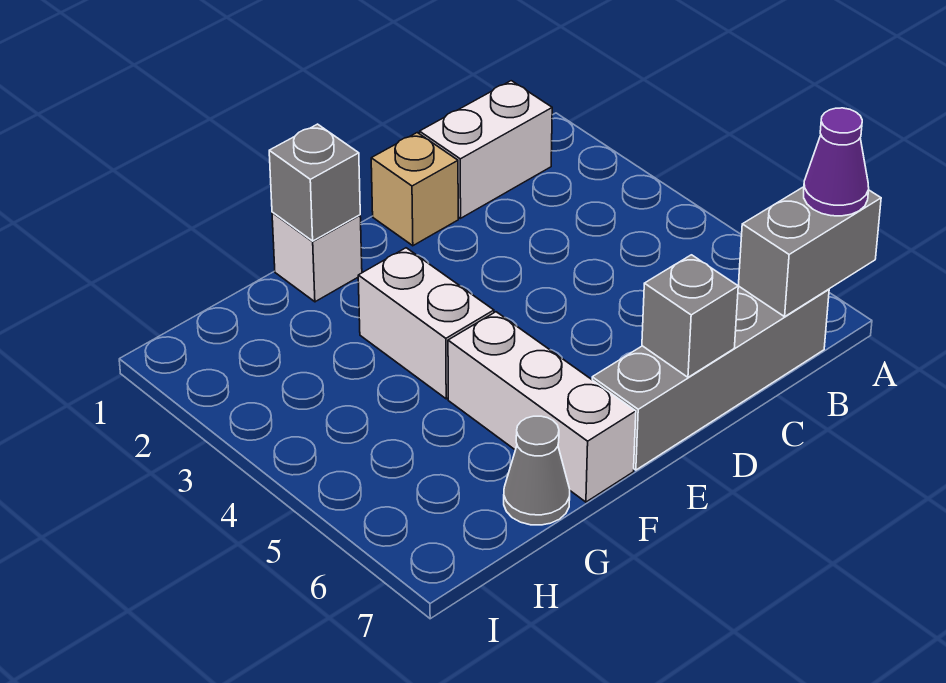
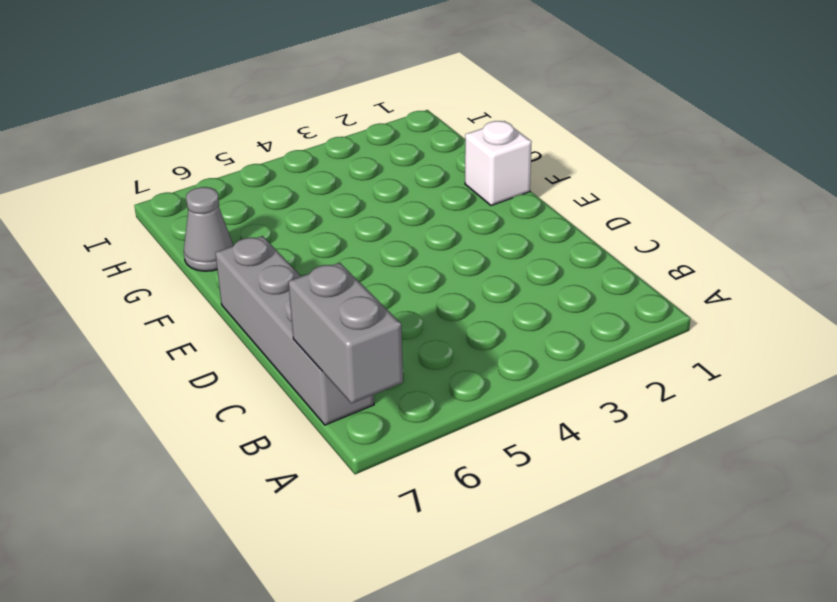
none -> white 1x2 brick [420,81,552,218]
none -> tan 1x1 brick [371,133,458,246]

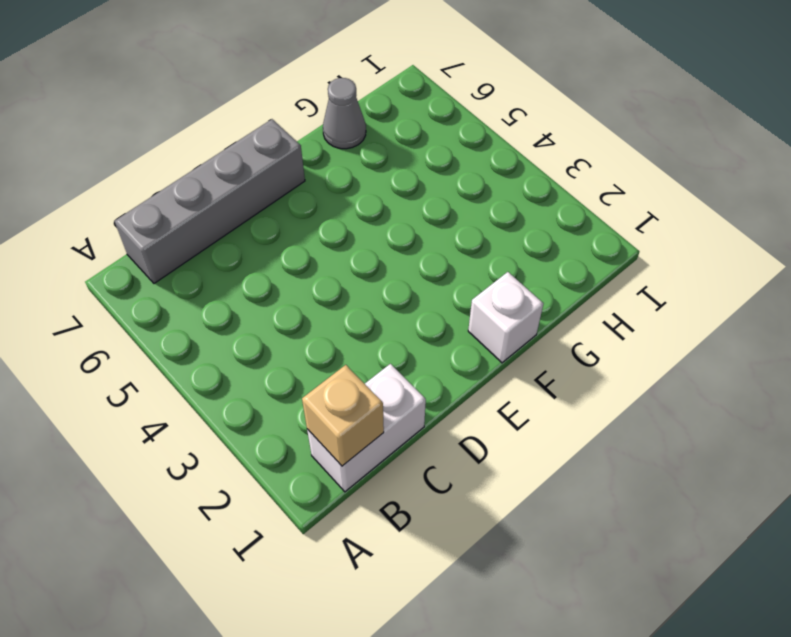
tan 1x1 brick [302,365,384,466] -> tan 1x1 brick moved to [371,133,458,246]
none -> white 1x2 brick [358,248,494,399]
none -> white 1x3 brick [448,312,636,502]

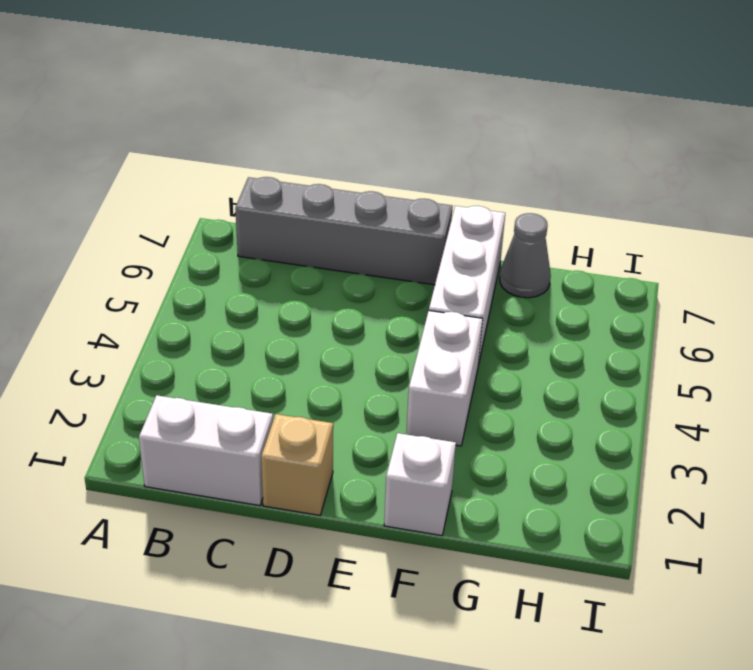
none -> grey 1x2 brick [738,187,881,317]
none -> grey 1x1 brick [642,255,738,377]

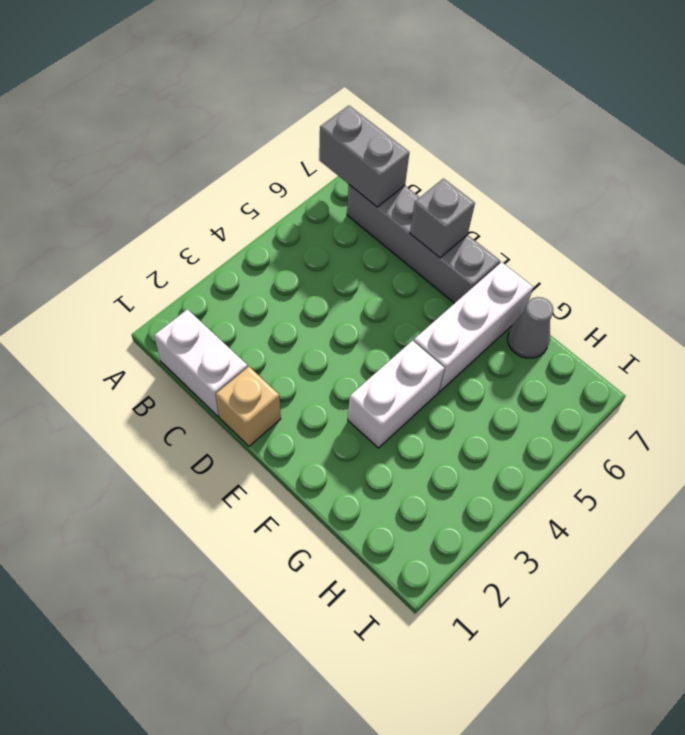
none -> white 1x1 brick [272,212,362,302]
none -> grey 1x1 brick [269,124,360,241]

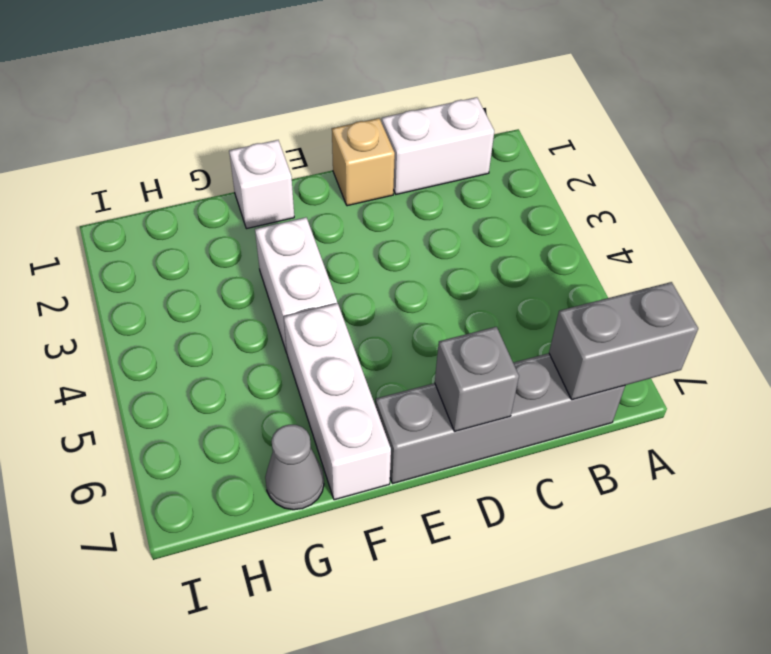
none -> grey 1x1 brick [269,124,360,241]
none -> purple 1x1 cone [804,108,869,216]

